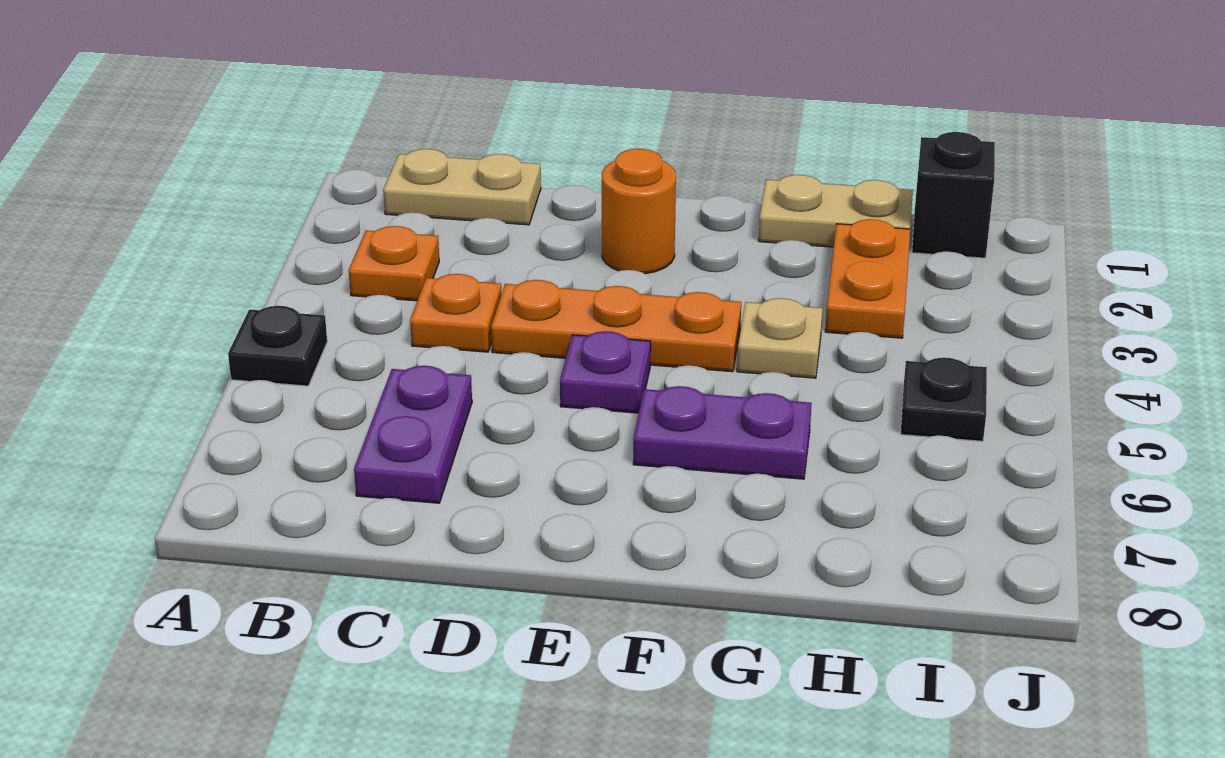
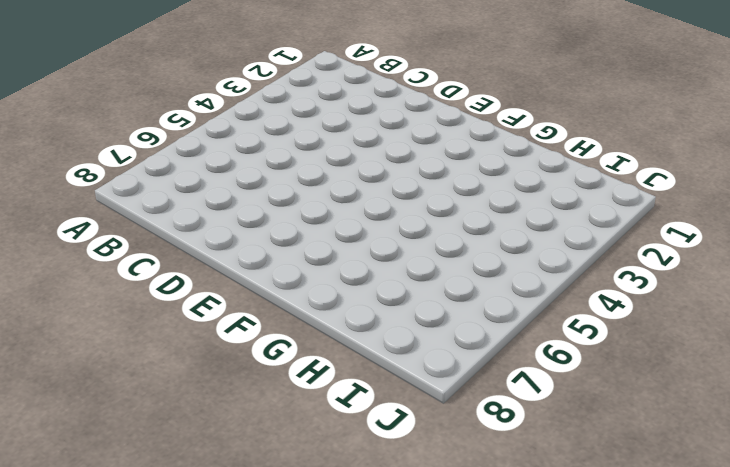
none -> black 1x1 plate [228,306,327,386]
none -> tan 1x2 plate [383,149,541,225]
none -> orange 1x1 plate [349,226,439,301]

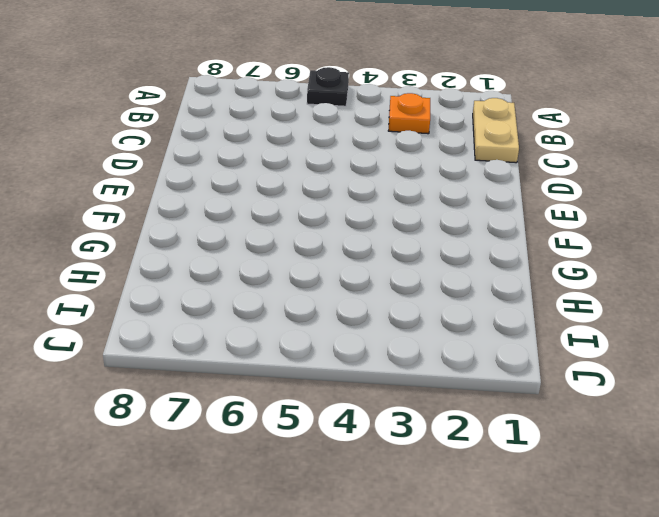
none -> orange 1x1 plate [410,274,501,352]
none -> purple 1x2 plate [354,366,472,503]
none -> orange 1x3 plate [491,280,741,372]

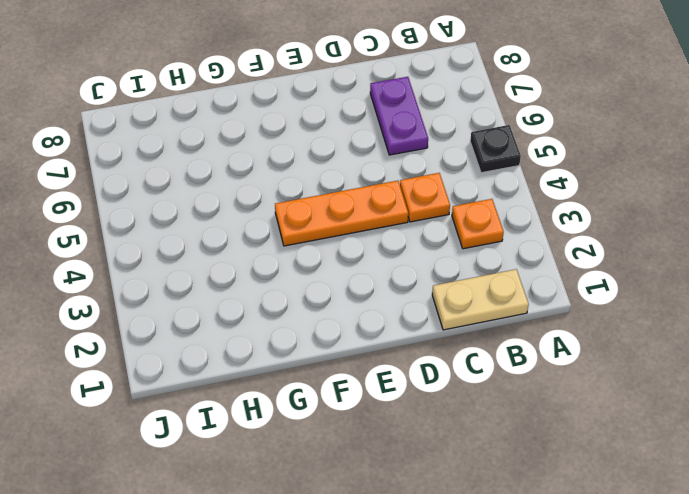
none -> orange 1x1 round brick [602,149,676,274]
none -> purple 1x1 plate [560,331,651,413]
none -> purple 1x2 plate [633,386,812,479]

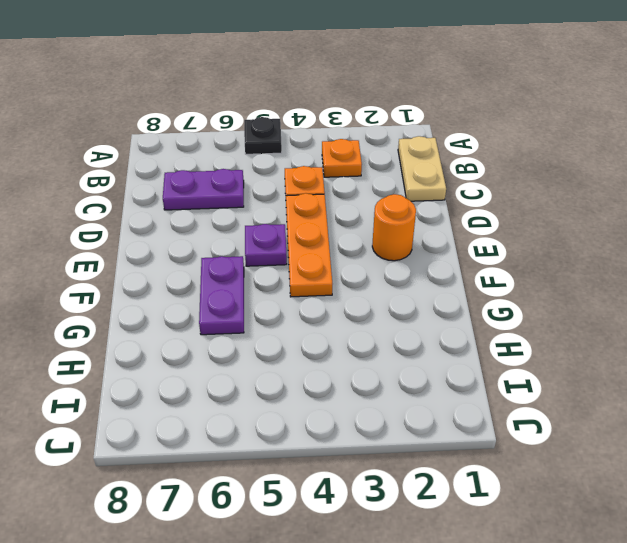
none -> tan 1x2 plate [759,175,913,247]
none -> tan 1x1 plate [737,298,823,378]
none -> orange 1x2 plate [825,219,910,338]

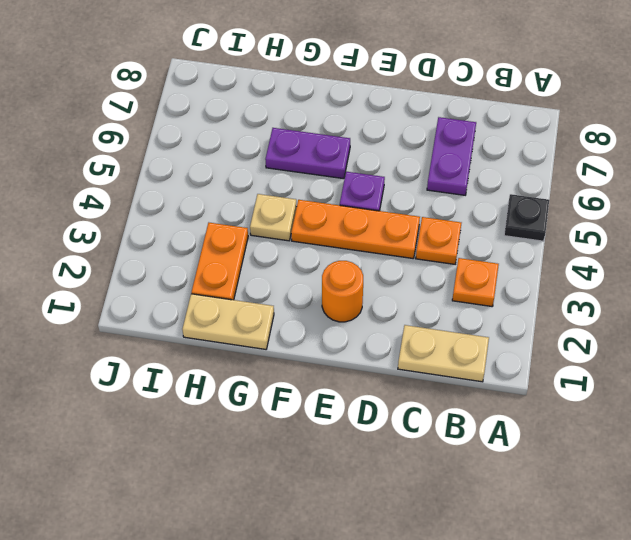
none -> black 1x1 brick [912,132,995,258]
none -> black 1x1 plate [901,358,987,441]

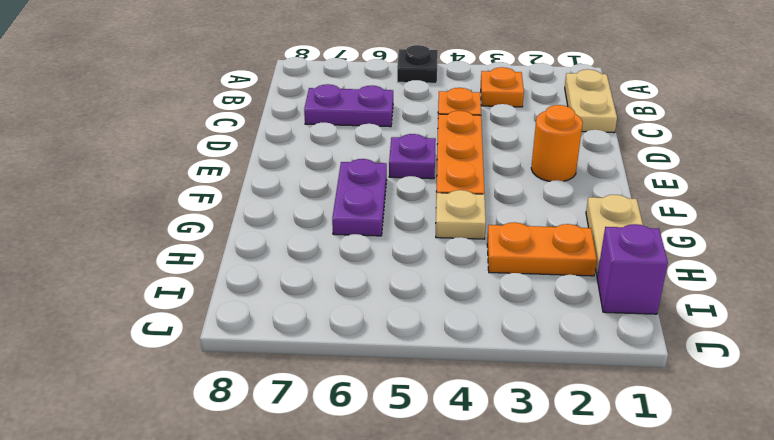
purple 1x1 brick [597,224,668,314] -> black 1x1 brick [912,132,995,258]
none -> black 1x1 plate [901,358,987,441]

